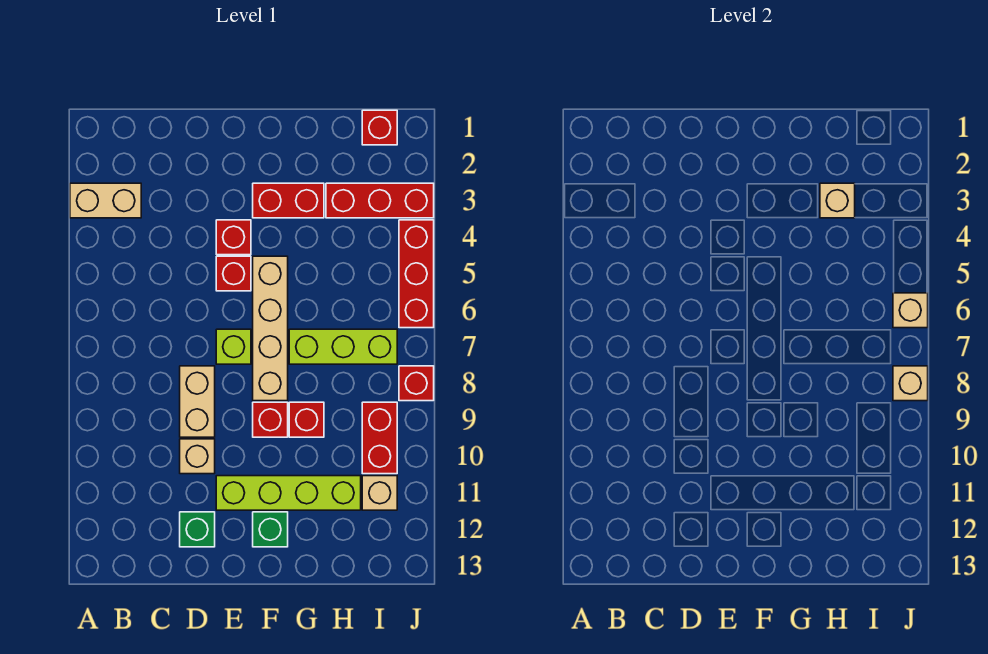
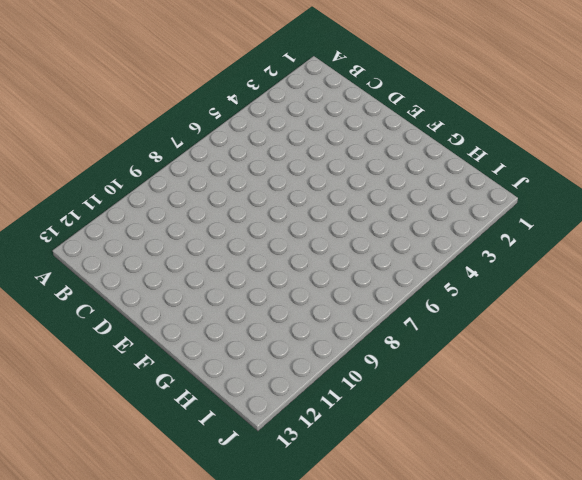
none -> tan 1x2 brick [70,183,141,218]
none -> tan 1x2 brick [180,366,215,437]
none -> tan 1x1 brick [180,439,215,474]

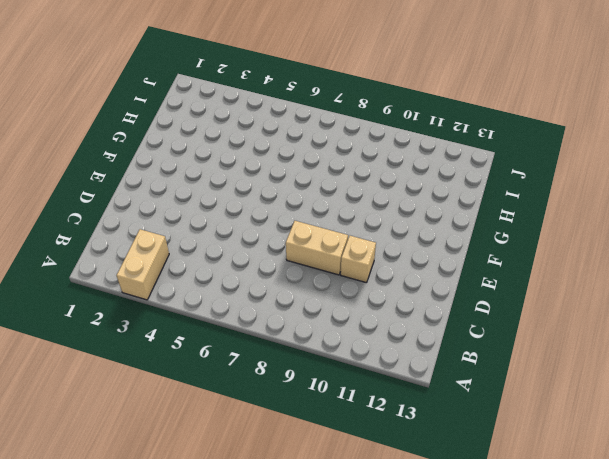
none -> green 1x1 brick [180,512,215,547]
none -> red 1x1 brick [216,220,251,255]
none -> red 1x1 brick [216,256,251,291]

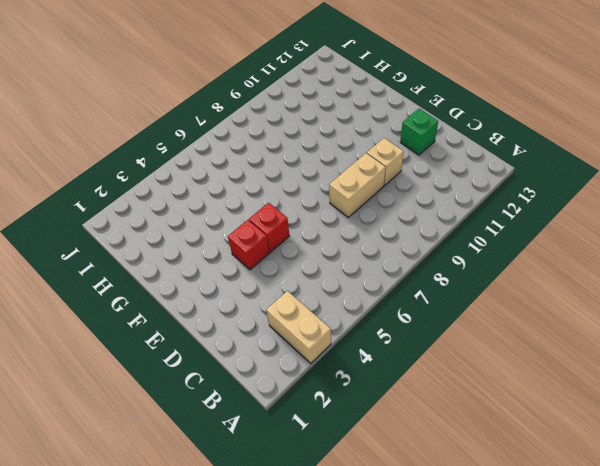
none -> lime 1x1 brick [216,329,251,364]
none -> lime 1x4 brick [216,476,361,510]
none -> red 1x2 brick [253,183,324,218]

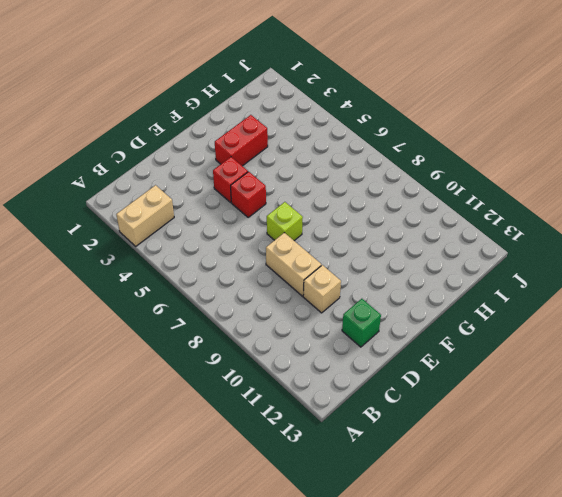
none -> lime 1x4 brick [216,476,361,510]
none -> tan 1x4 brick [253,256,288,401]
none -> red 1x1 brick [253,402,288,437]

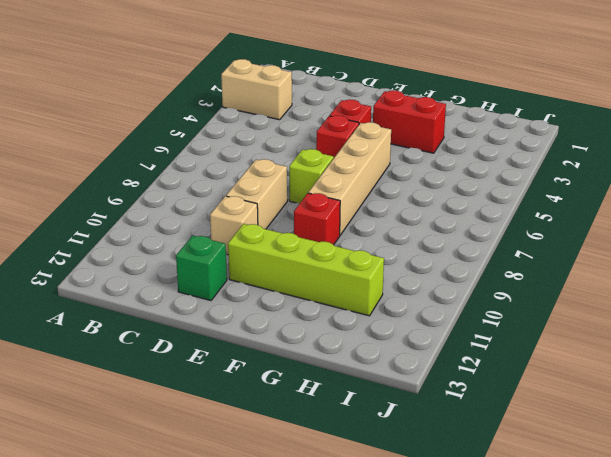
none -> green 1x1 brick [253,512,288,547]
none -> lime 1x3 brick [289,329,397,364]
none -> red 1x1 brick [289,402,324,437]

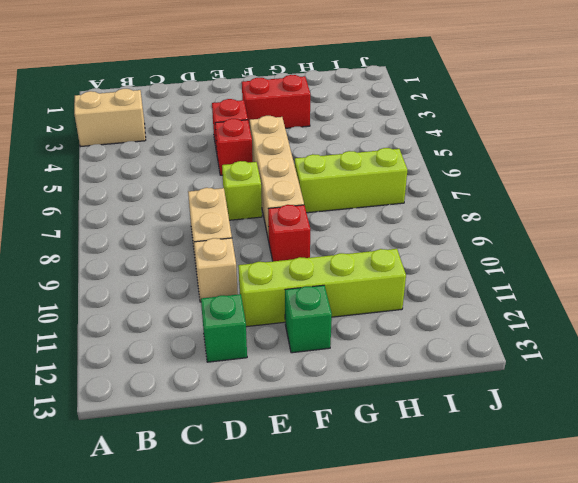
none -> red 1x1 brick [289,402,324,437]
none -> red 1x3 brick [326,183,434,218]
none -> red 1x1 brick [362,110,397,145]

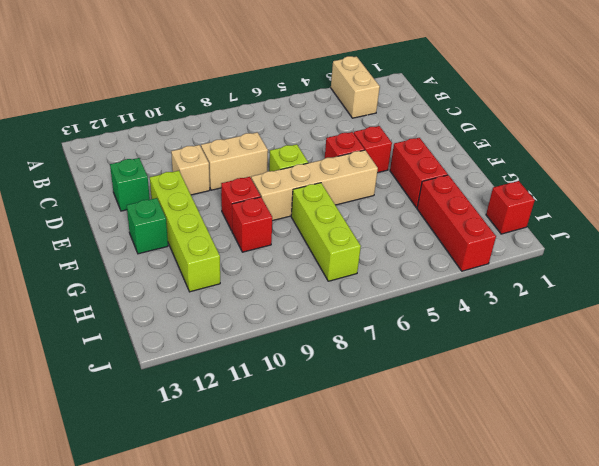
none -> red 1x2 brick [362,402,397,474]
none -> tan 1x1 brick [362,476,397,510]
none -> red 1x3 brick [399,220,434,328]

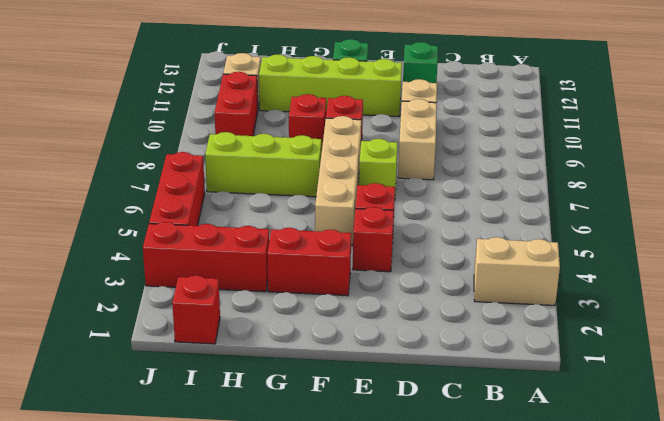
none -> red 1x1 brick [399,366,434,401]
none -> tan 1x1 brick [820,183,855,218]
none -> tan 1x1 brick [893,293,928,328]

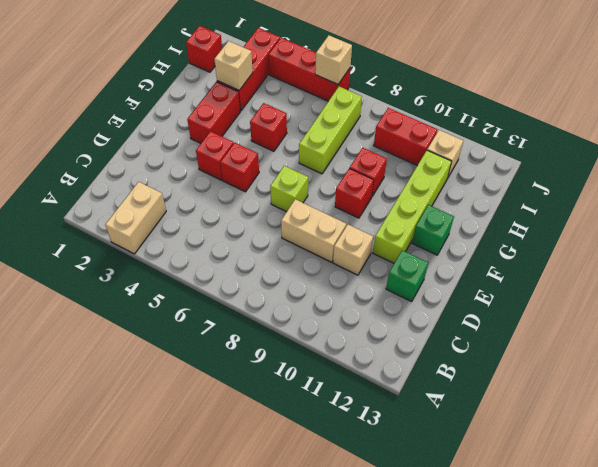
red 1x1 brick [250,103,287,151] -> red 1x1 brick moved to [399,366,434,401]
none -> tan 1x4 brick [253,256,288,401]
none -> tan 1x1 brick [893,366,928,401]

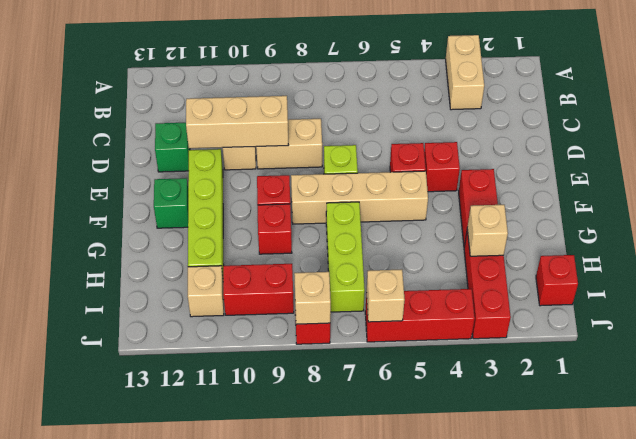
tan 1x3 brick [186,96,289,148] -> none

